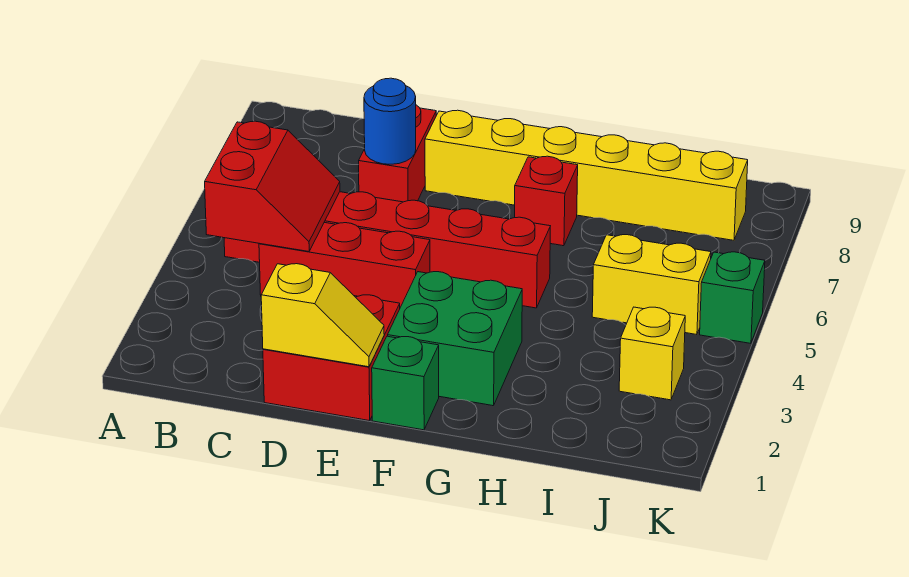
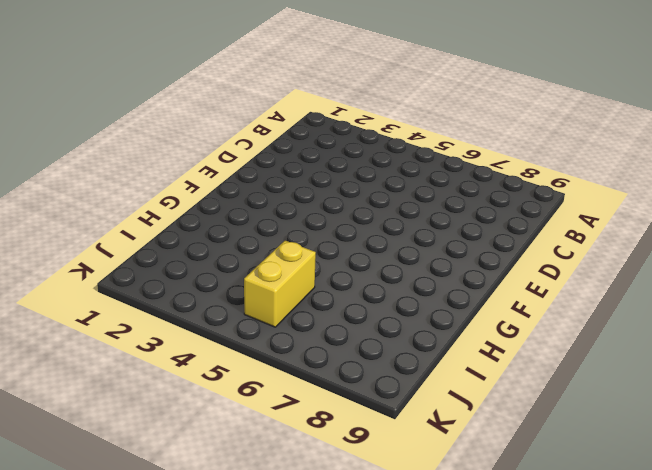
none -> red 1x6 brick [224,192,550,308]
none -> red 1x3 brick [259,223,430,307]
none -> red 2x2 brick [263,295,400,421]

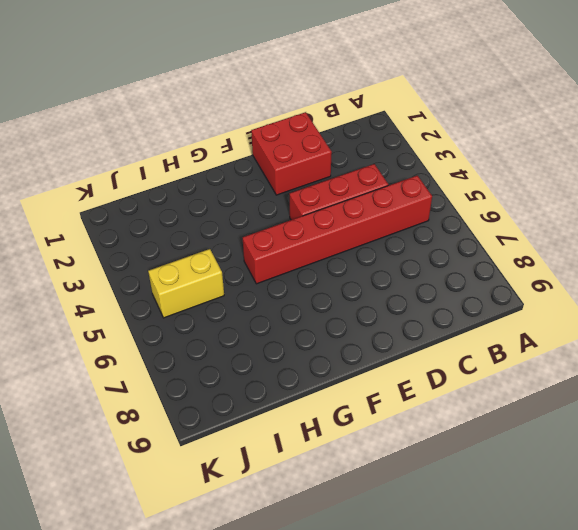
none -> red 1x2 brick [359,105,436,202]
none -> yellow 1x6 brick [425,110,748,240]
none -> green 1x1 brick [372,336,439,430]

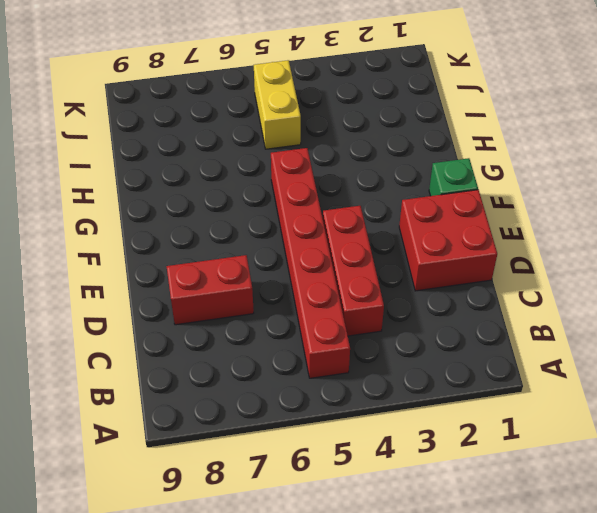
none -> yellow 1x6 brick [425,110,748,240]
none -> green 2x2 brick [388,272,522,406]
none -> red 1x1 brick [515,156,578,246]

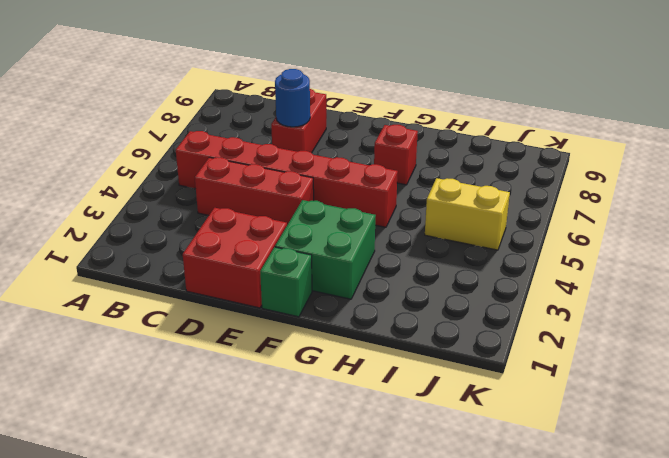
none -> yellow 1x6 brick [425,110,748,240]
none -> yellow 1x1 brick [619,307,685,400]
none -> green 1x1 brick [700,252,765,343]

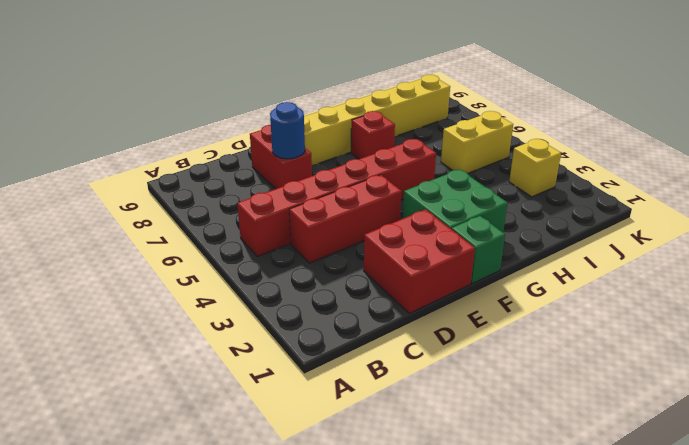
none -> green 1x1 brick [700,252,765,343]
none -> red 2x2 slope [205,121,340,252]
none -> yellow 1x2 slope [261,264,384,367]

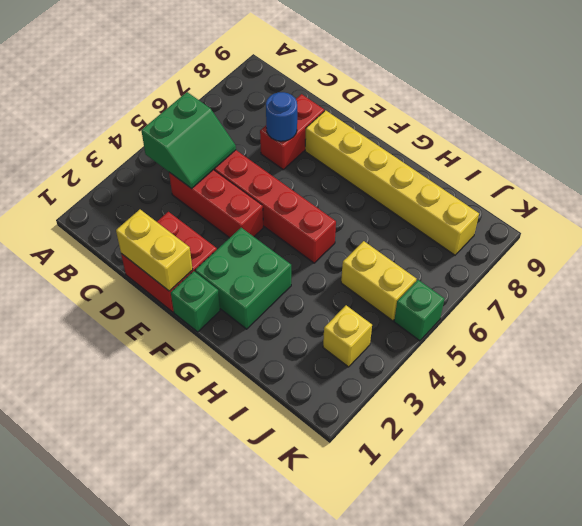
green 2x2 slope [141,92,236,189] -> red 2x2 slope [205,121,340,252]
yellow 1x2 brick [116,210,193,291] -> yellow 1x2 slope [261,264,384,367]
none -> red 1x1 brick [515,156,578,246]

